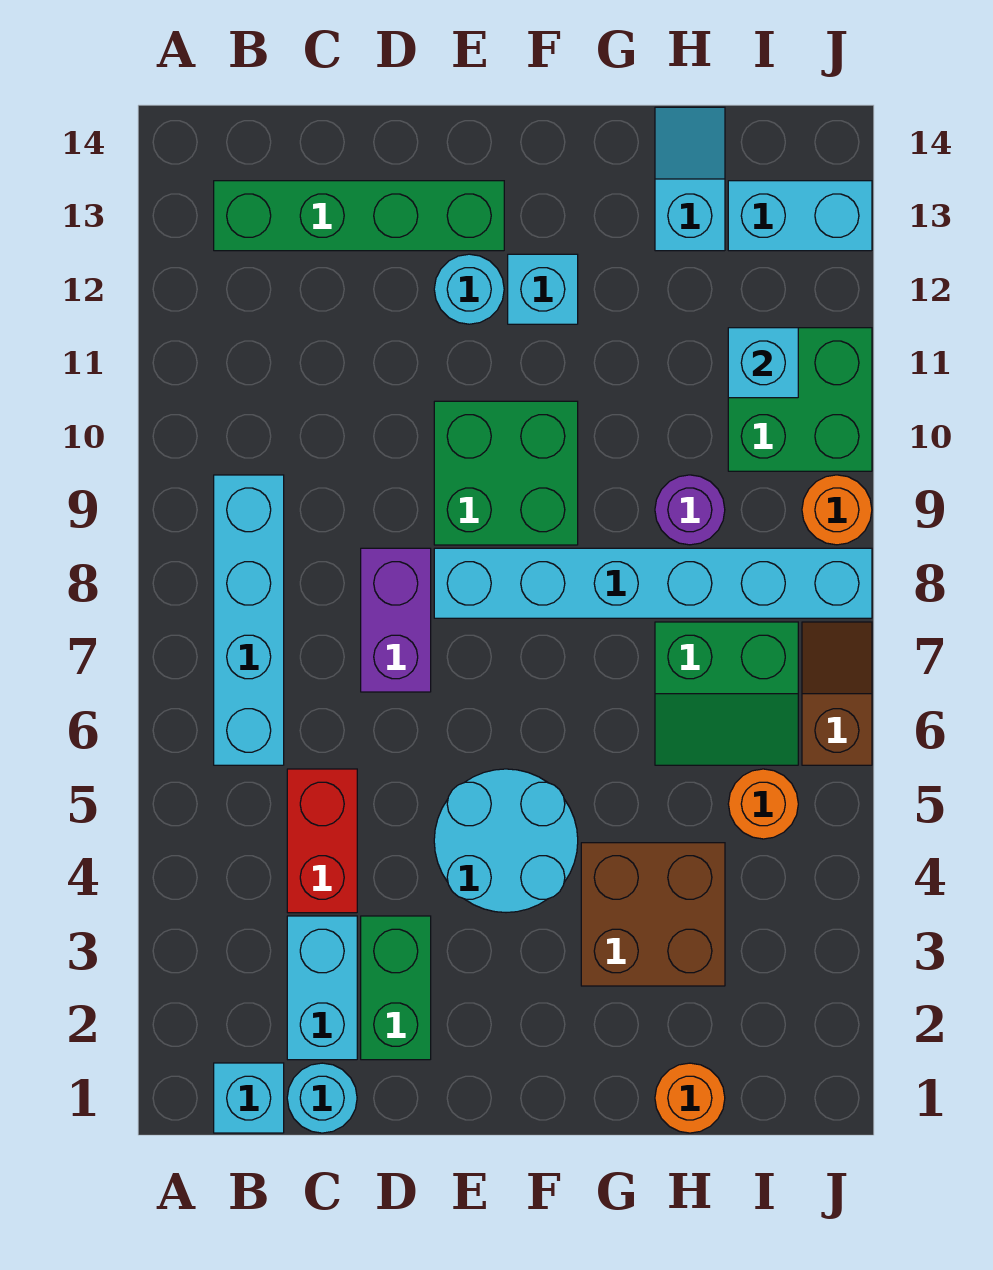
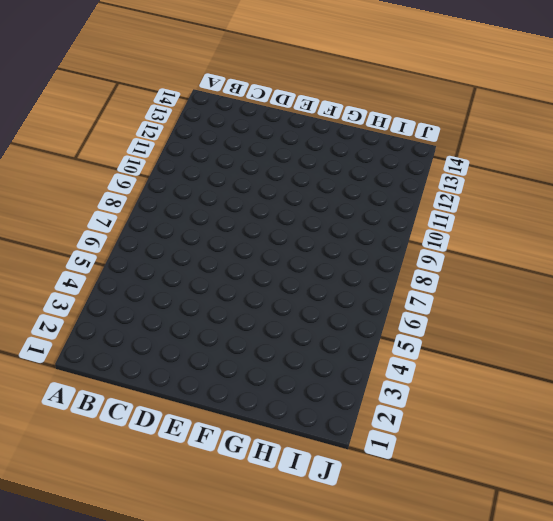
none -> cyan 1x1 brick [214,1063,284,1133]
none -> cyan 1x4 brick [214,475,284,765]
none -> green 1x4 brick [214,181,504,251]

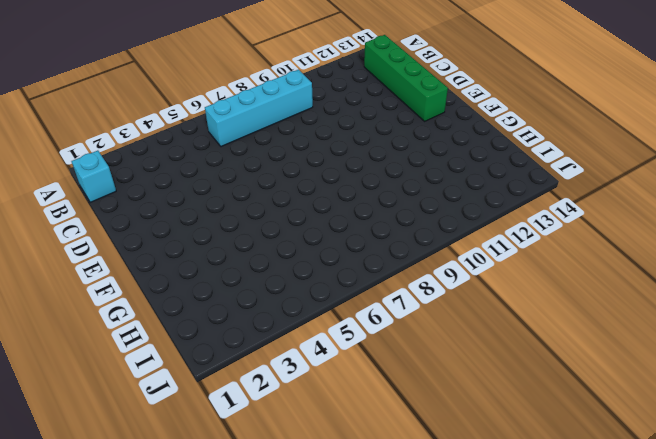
none -> cyan 1x1 round brick [287,1063,357,1133]
none -> cyan 1x2 brick [287,916,357,1060]
none -> red 1x2 brick [287,769,357,913]

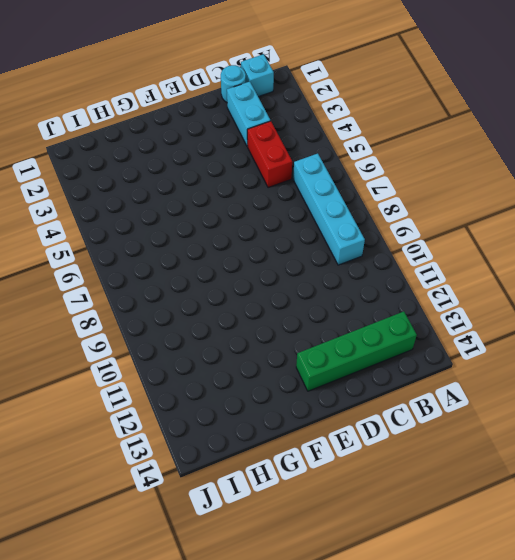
none -> green 1x2 brick [361,916,431,1060]
none -> purple 1x2 brick [361,548,431,692]
none -> cyan 2x2 round brick [434,769,578,913]

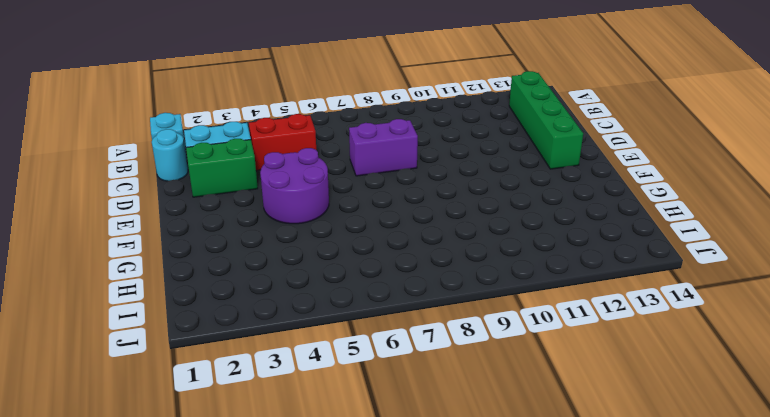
purple 2x2 round brick [260,148,329,224] -> cyan 2x2 round brick [434,769,578,913]
none -> cyan 1x4 brick [214,475,284,765]
none -> cyan 1x6 brick [434,548,872,618]
none -> green 2x2 brick [434,401,578,545]

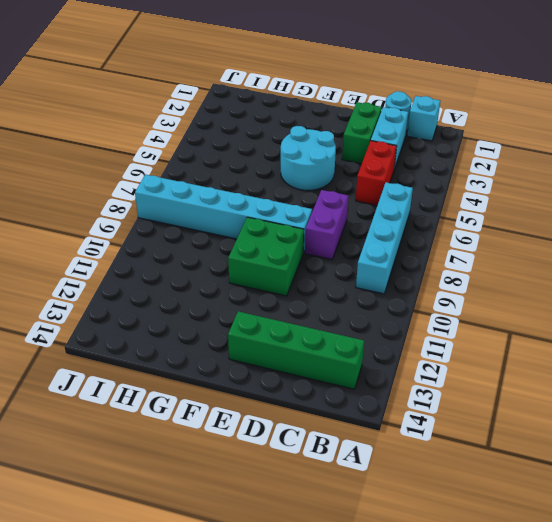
none -> cyan 1x1 round brick [434,254,504,324]
none -> cyan 1x1 brick [508,254,578,324]
none -> brown 2x2 brick [581,843,725,986]

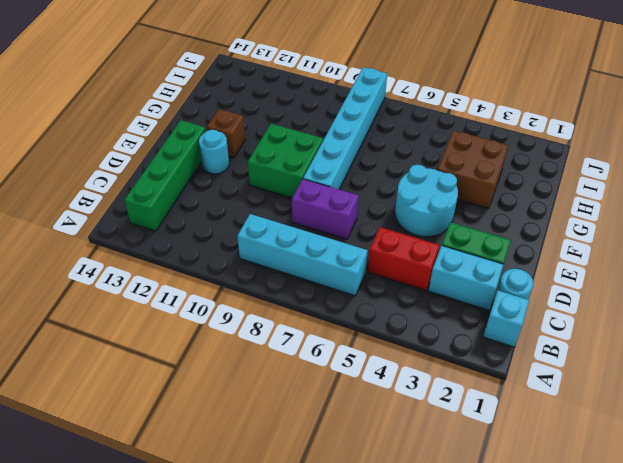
brown 1x1 brick [207,109,245,157] -> cyan 1x1 brick [508,254,578,324]
none -> orange 1x1 round brick [655,1063,725,1133]
none -> green 2x2 slope [655,622,798,765]
none -> purple 1x1 round brick [655,475,725,545]

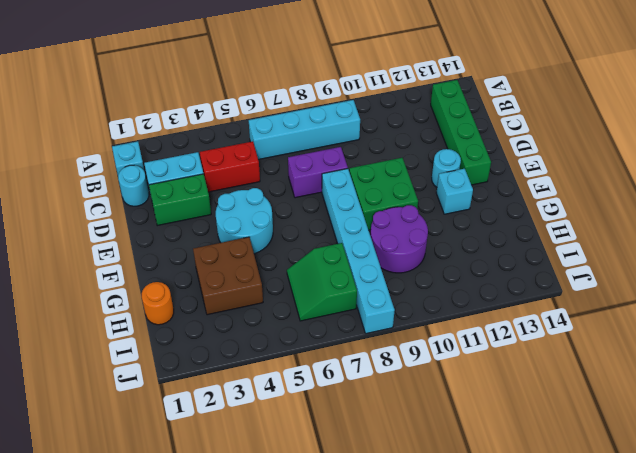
purple 2x2 round brick [370,205,428,273] -> purple 1x1 round brick [655,475,725,545]
none -> cyan 1x2 slope [655,107,725,251]
none -> orange 1x1 round brick [728,769,798,839]
none -> green 2x2 brick [728,328,872,471]

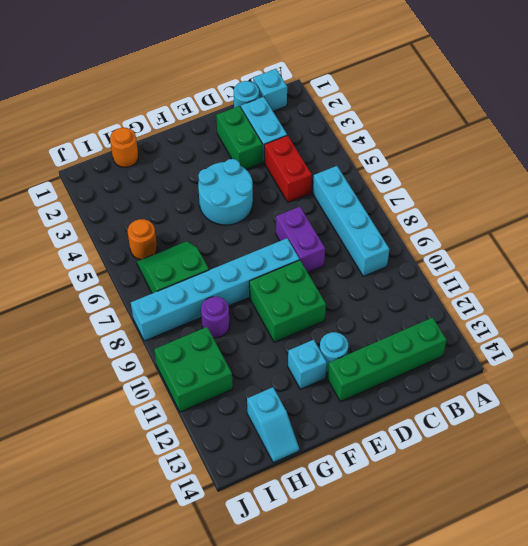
none -> brown 2x2 brick [581,843,725,986]
none -> cyan 1x2 brick [728,181,872,251]
none -> brown 1x2 slope [802,622,872,765]

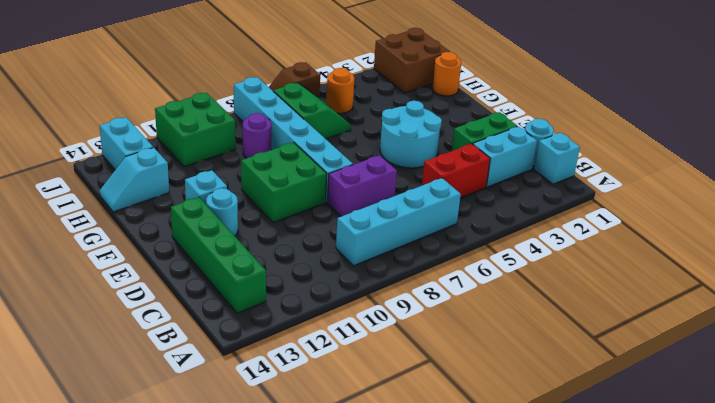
brown 2x2 brick [374,28,450,93] -> brown 2x2 brick moved to [581,843,725,986]
none -> orange 1x1 round brick [802,475,872,545]
none -> cyan 1x1 brick [728,328,798,398]

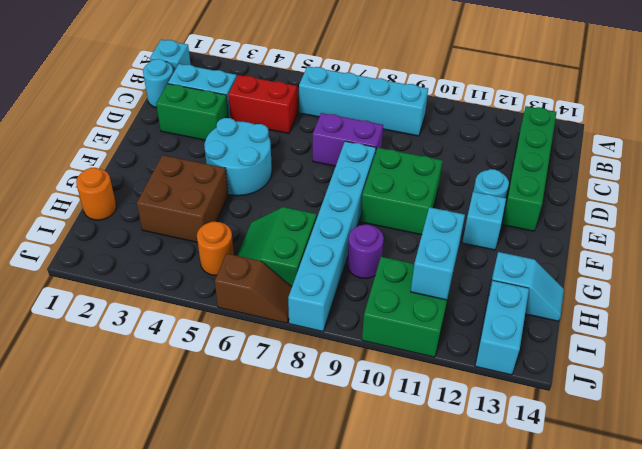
cyan 1x2 brick [411,207,465,300] -> cyan 1x1 brick [728,328,798,398]
none -> orange 1x1 round brick [802,475,872,545]

